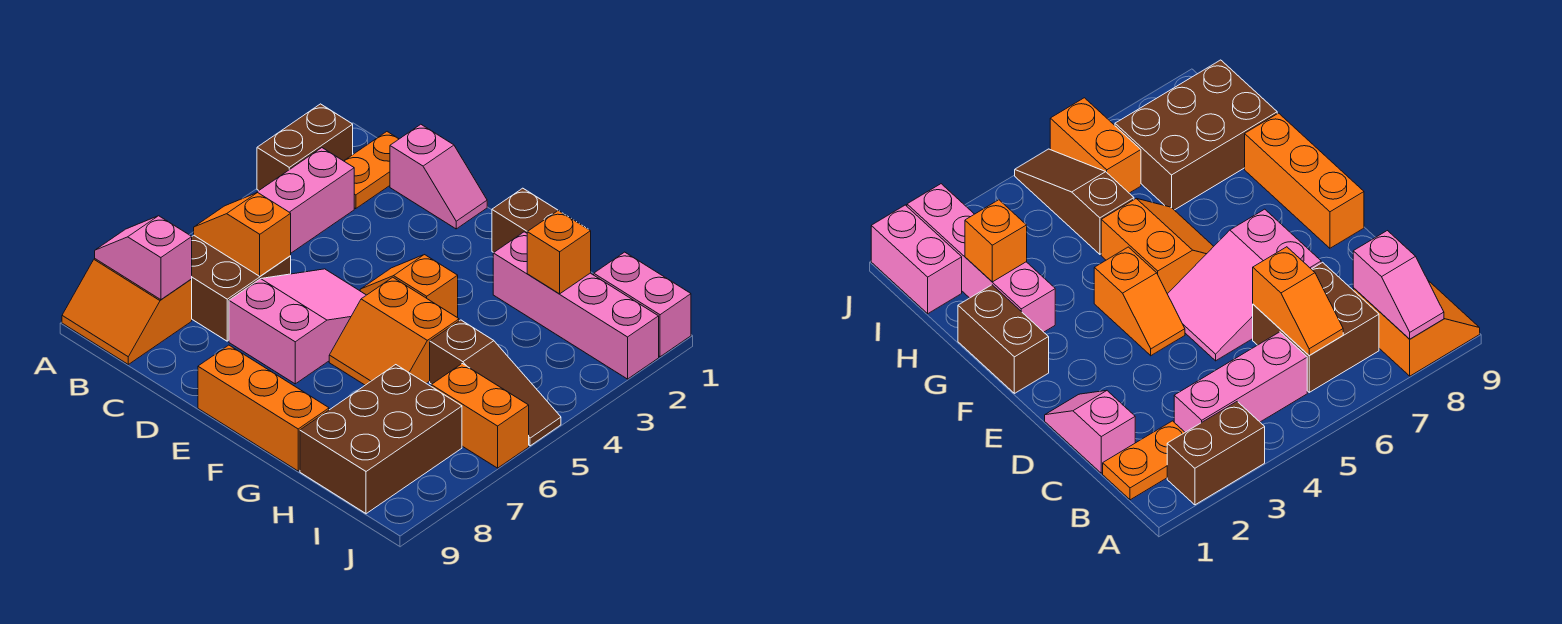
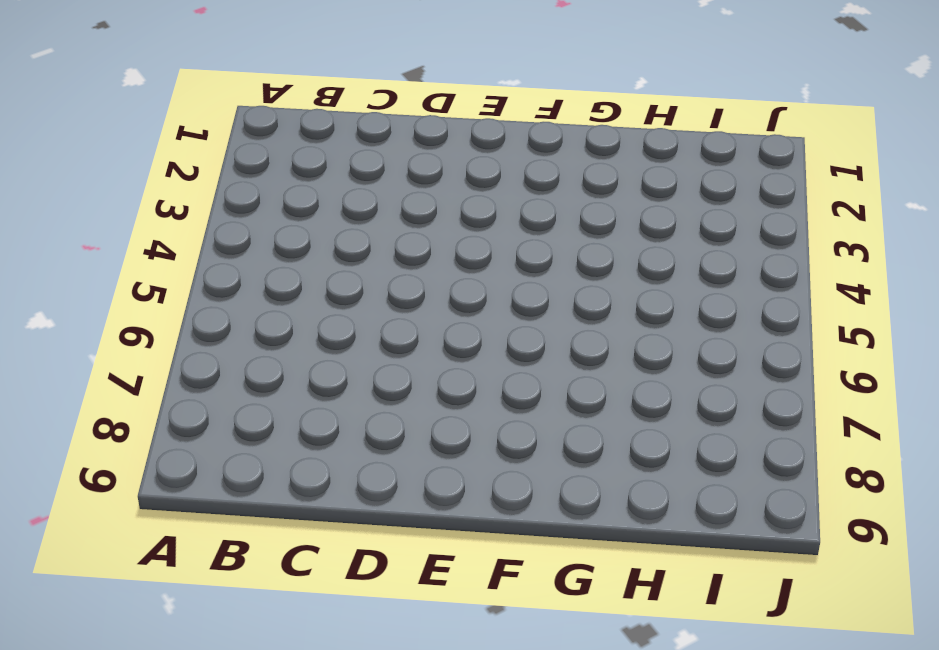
none -> brown 1x2 brick [257,104,353,190]
none -> orange 2x2 slope [62,259,192,364]
none -> orange 1x2 plate [344,132,399,209]

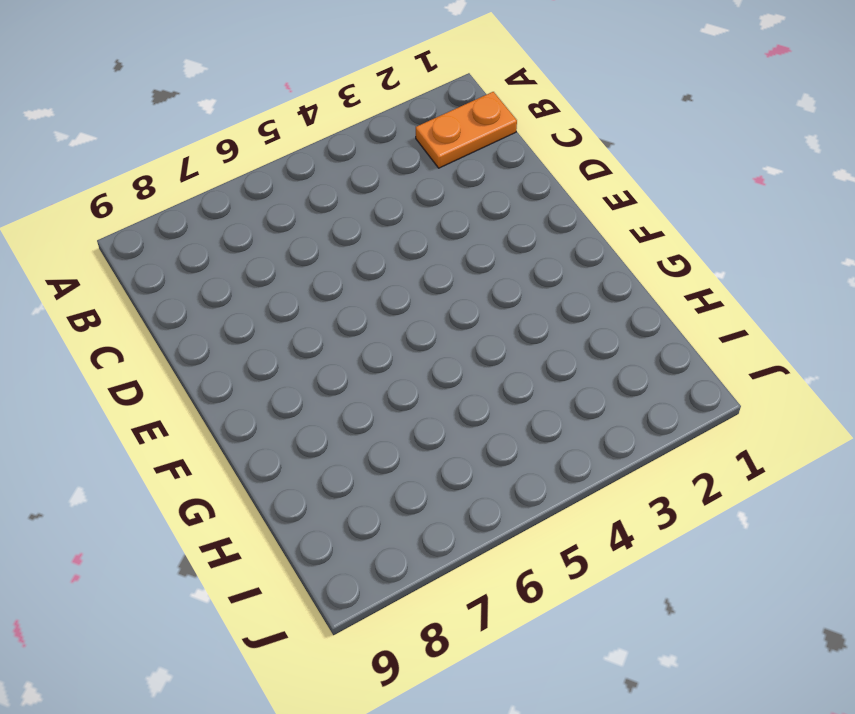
none -> brown 1x2 brick [257,104,353,190]
none -> orange 2x2 slope [62,259,192,364]
none -> pink 1x3 brick [256,148,354,253]

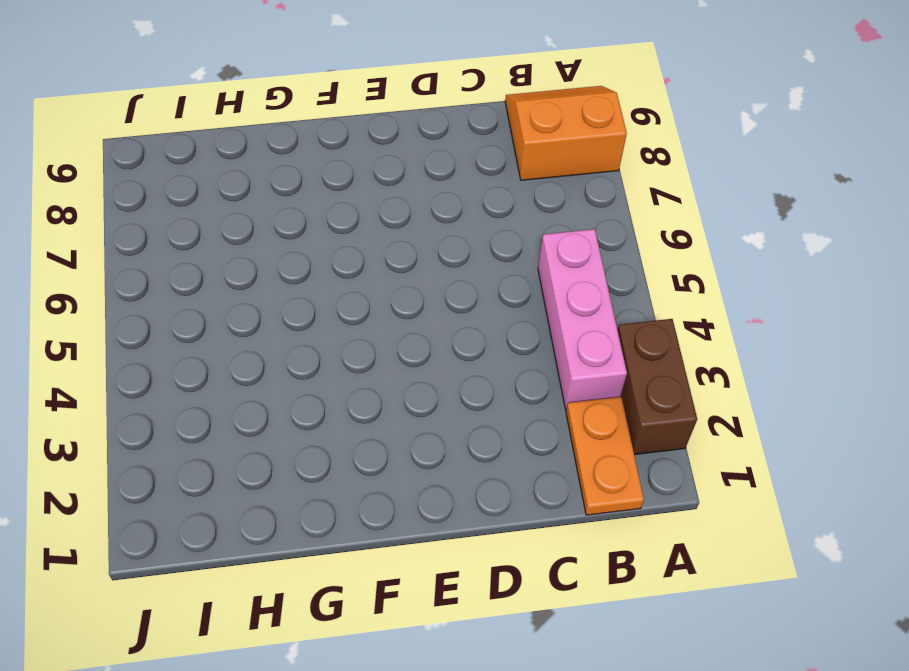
none -> brown 2x2 brick [192,235,291,341]
none -> pink 1x2 slope [390,124,487,229]
none -> pink 2x3 slope [229,269,366,384]

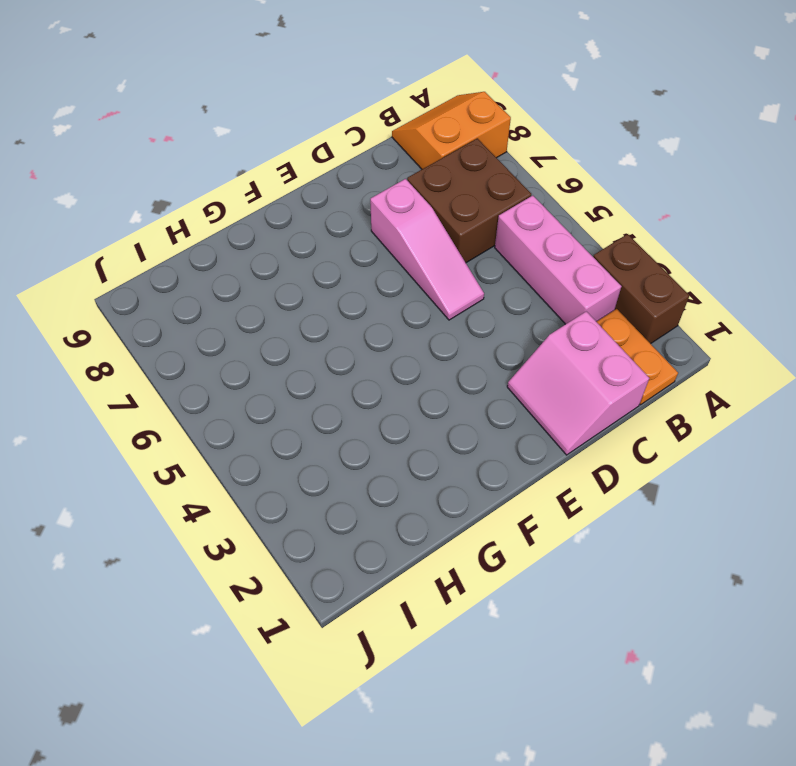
pink 2x2 slope [507,311,649,455] -> pink 1x2 slope [390,124,487,229]
pink 1x3 slope [370,179,484,320] -> pink 2x3 slope [229,269,366,384]
none -> orange 1x2 slope [360,255,458,318]
none -> orange 1x3 brick [198,345,329,471]
none -> brown 1x2 brick [492,188,558,253]

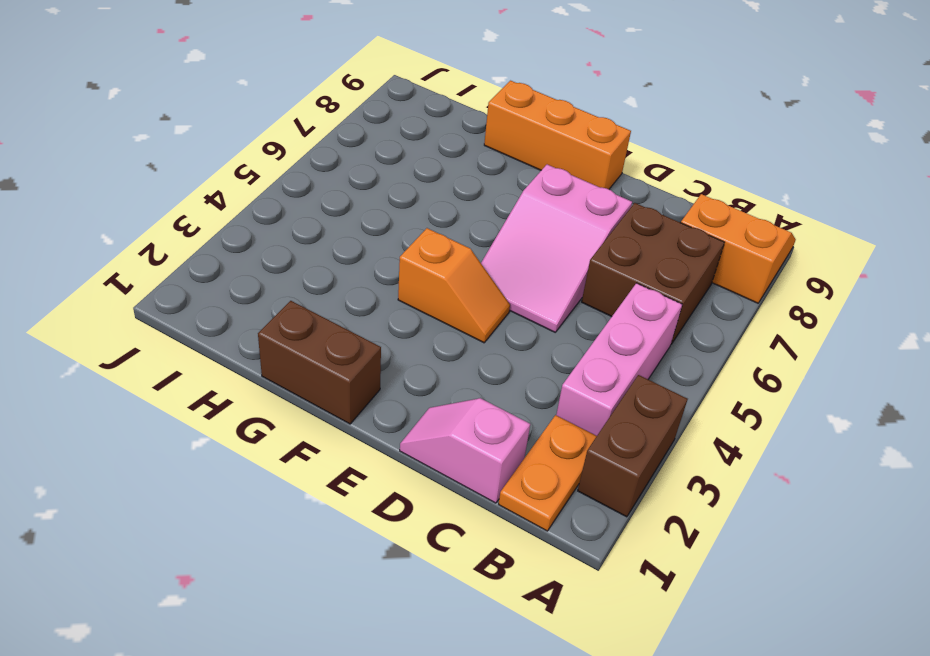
none -> orange 2x2 slope [329,277,459,385]
none -> pink 1x4 brick [493,232,659,379]
none -> brown 1x3 slope [430,320,561,446]

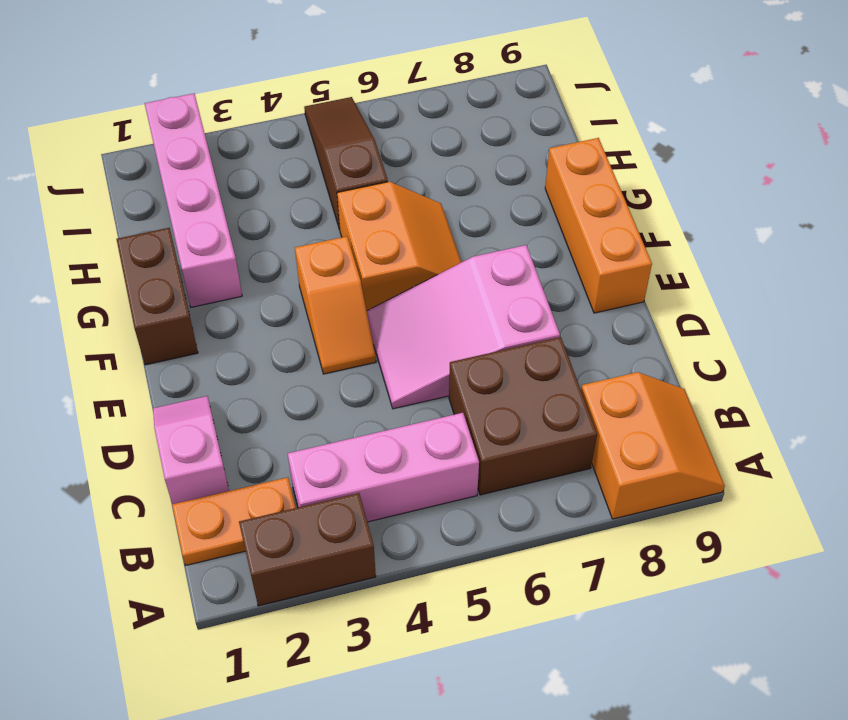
none -> brown 2x3 brick [300,365,462,514]
none -> pink 1x2 brick [594,252,691,357]
none -> orange 1x2 brick [431,364,529,468]

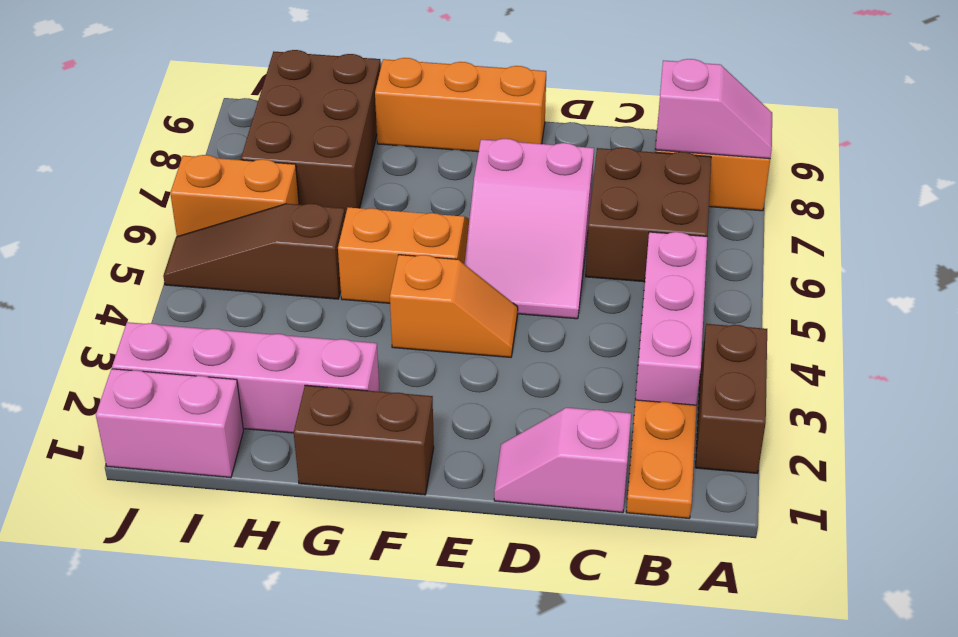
none -> orange 1x2 slope [194,193,291,276]
none -> orange 1x1 brick [527,211,591,294]

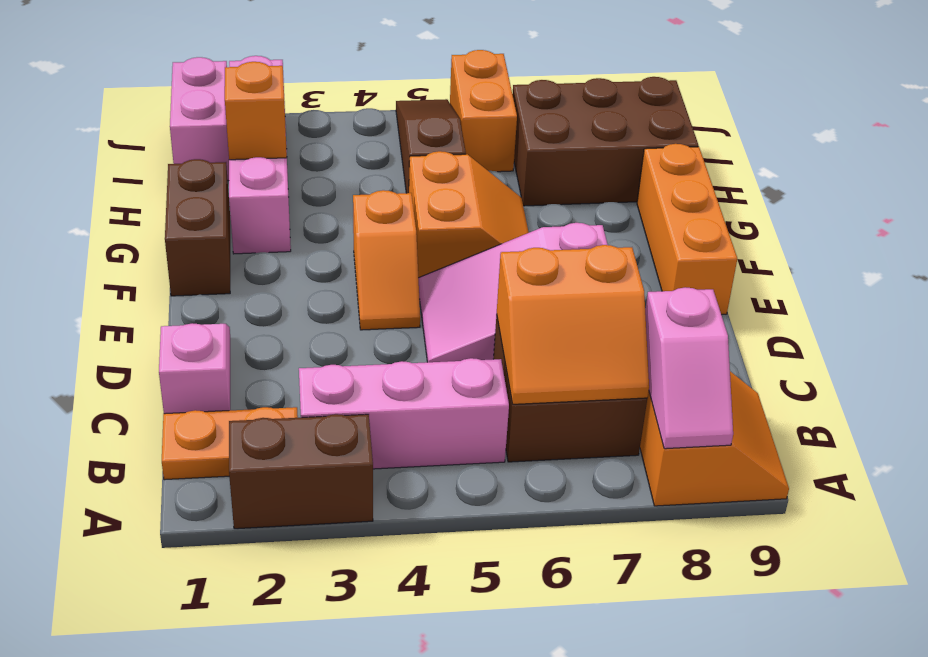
orange 2x2 slope [497,245,649,404] -> orange 1x2 slope [194,193,291,276]

